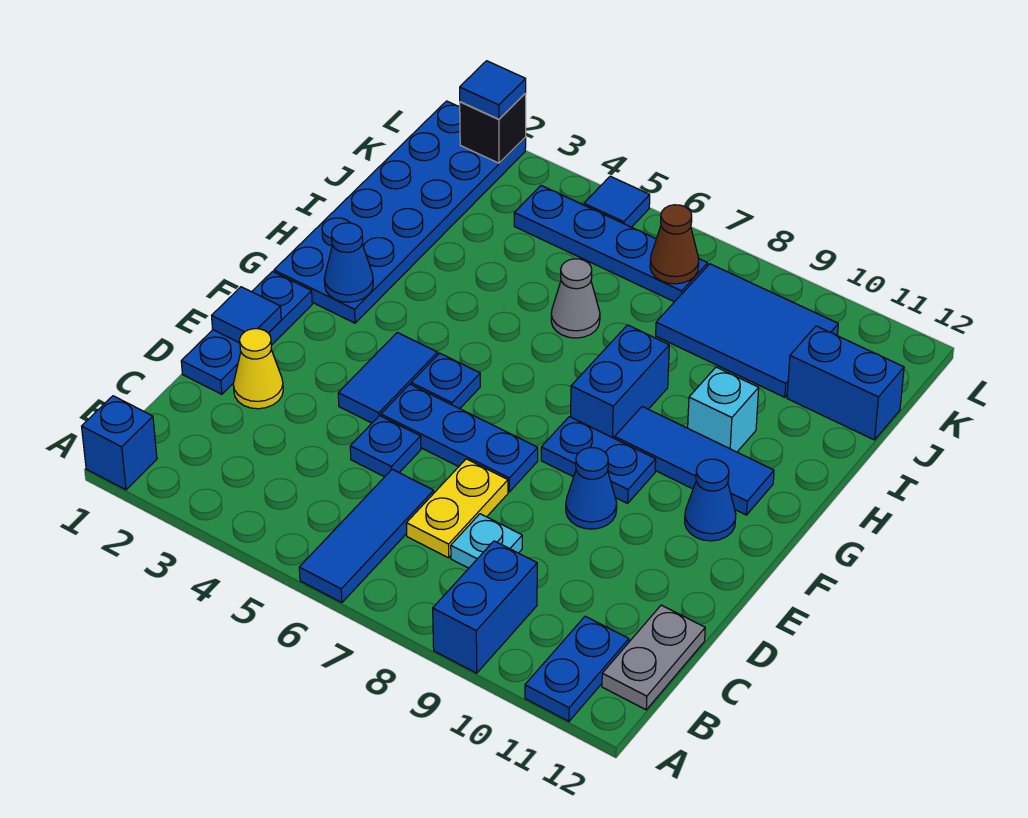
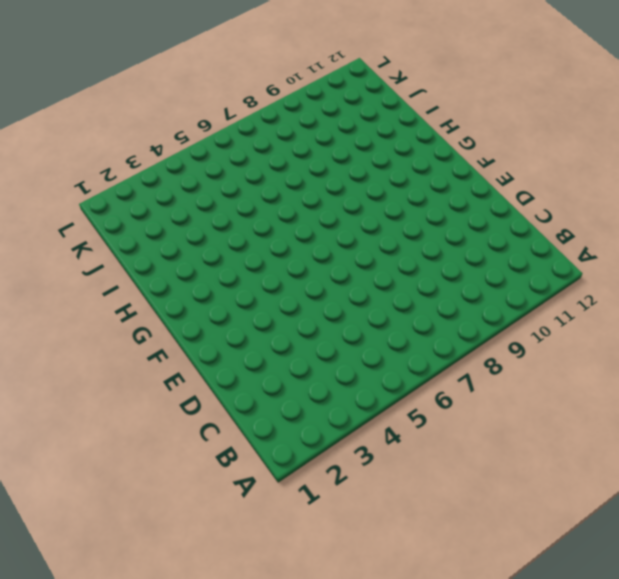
none -> blue 1x1 brick [82,396,157,490]
none -> blue 1x3 tile [299,469,434,603]
none -> blue 1x2 brick [433,541,537,673]
none -> blue 1x2 plate [525,616,629,721]

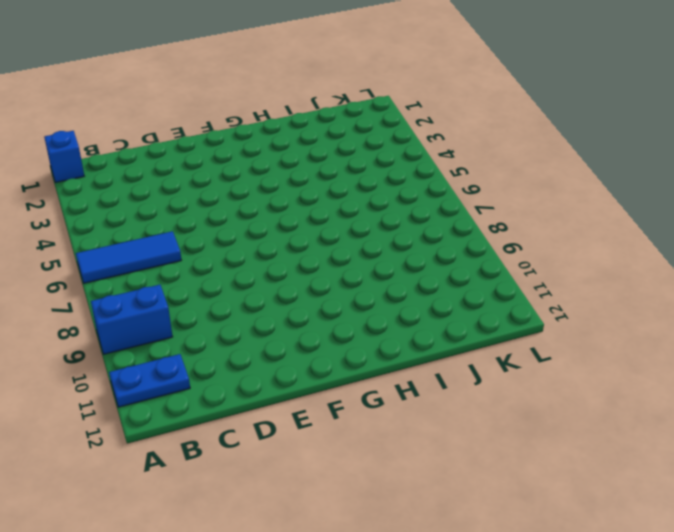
none -> grey 1x2 plate [602,605,705,710]
none -> yellow 1x2 plate [406,459,508,558]
none -> cyan 1x1 plate [451,514,522,568]
none -> blue 1x3 plate [181,272,312,394]

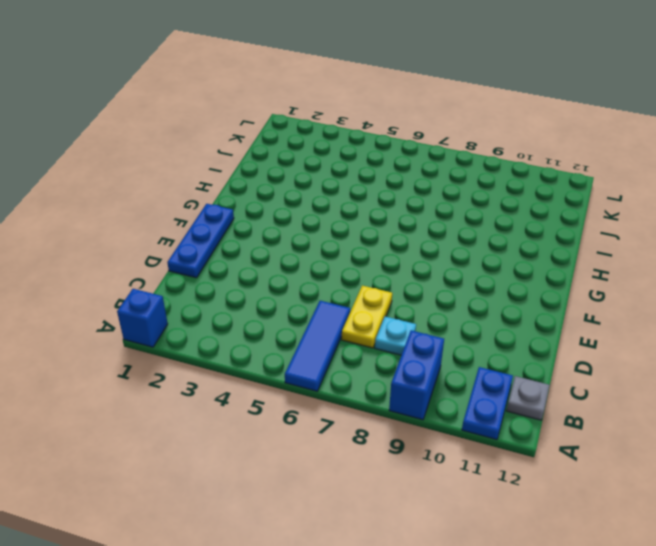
grey 1x1 plate [506,376,549,420] -> grey 1x2 plate [602,605,705,710]
none -> yellow 1x1 cone [233,329,283,409]
none -> blue 1x1 plate [350,416,421,477]
none -> blue 1x2 tile [338,333,438,423]
none -> blue 1x3 plate [381,384,538,492]

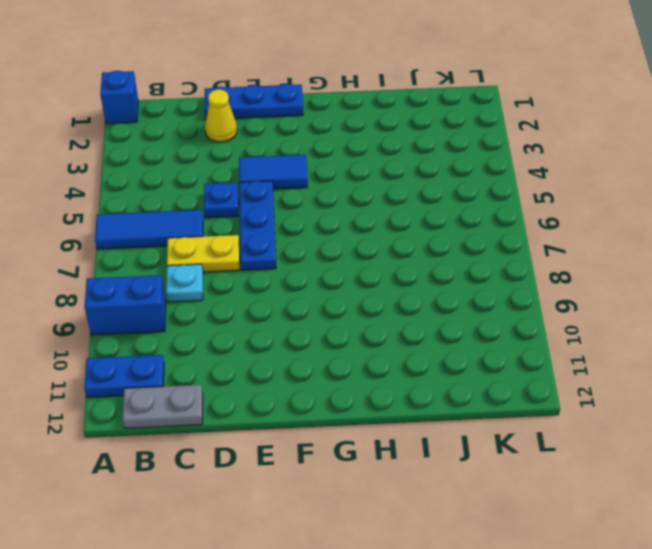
none -> blue 1x1 cone [566,448,617,529]
none -> blue 1x1 plate [411,353,480,409]
none -> blue 1x2 plate [541,417,656,503]
none -> blue 1x1 cone [685,459,736,541]

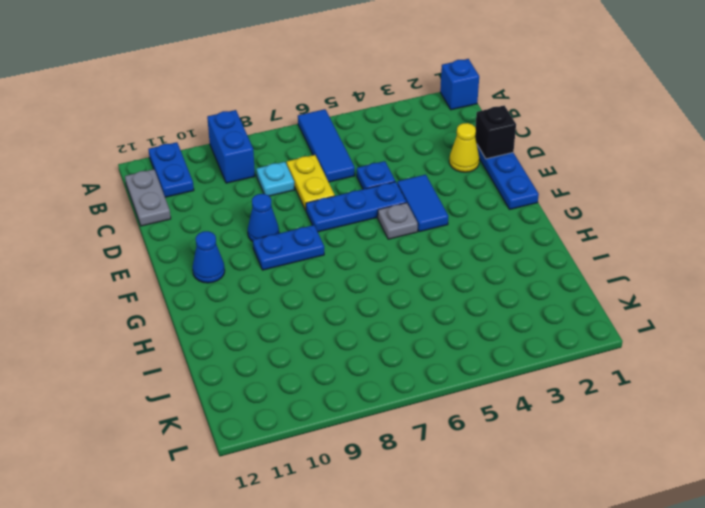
black 1x1 brick [475,106,516,159] -> black 1x1 brick moved to [460,94,526,163]
grey 1x1 plate [378,203,418,239] -> blue 1x1 plate [411,353,480,409]
none -> blue 2x6 plate [274,101,526,323]
none -> blue 1x2 brick [571,325,669,438]
none -> blue 1x3 tile [615,407,774,515]
none -> cyan 1x1 brick [688,367,759,452]

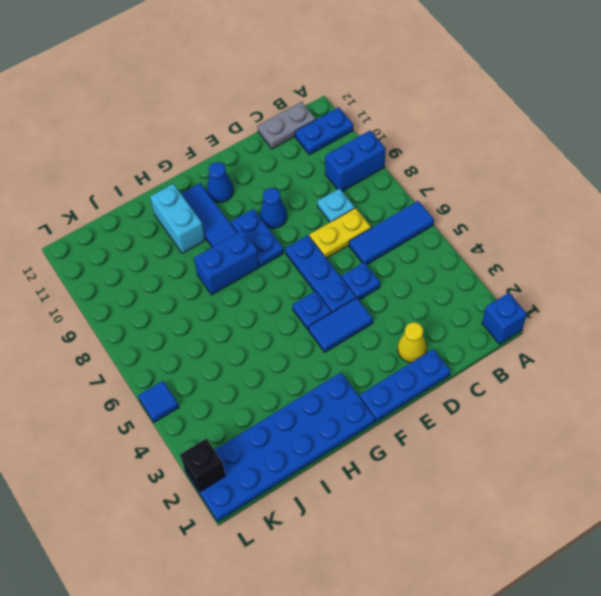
cyan 1x2 brick [150,184,205,253] -> cyan 1x1 brick [688,367,759,452]
none -> grey 1x1 cone [551,259,600,338]
none -> blue 2x3 tile [656,264,838,397]
none -> blue 1x2 brick [787,326,904,440]
none -> blue 1x4 plate [514,186,708,302]

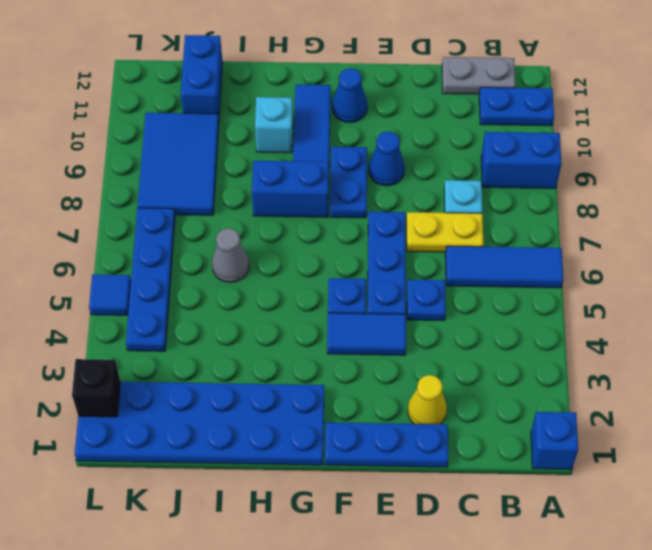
none -> blue 1x1 tile [212,287,281,343]
none -> blue 1x1 cone [324,223,373,302]
none -> brown 1x1 cone [650,205,699,284]
none -> blue 1x1 tile [460,61,526,119]

